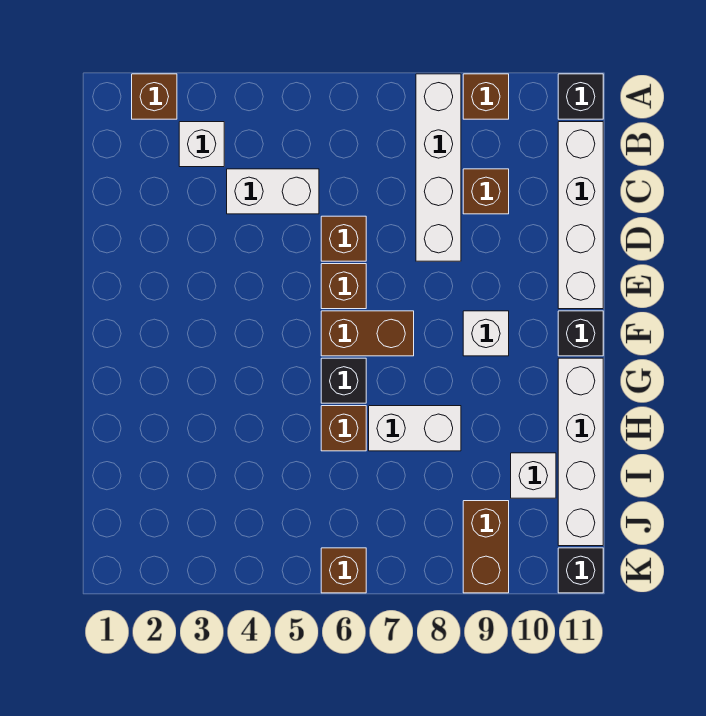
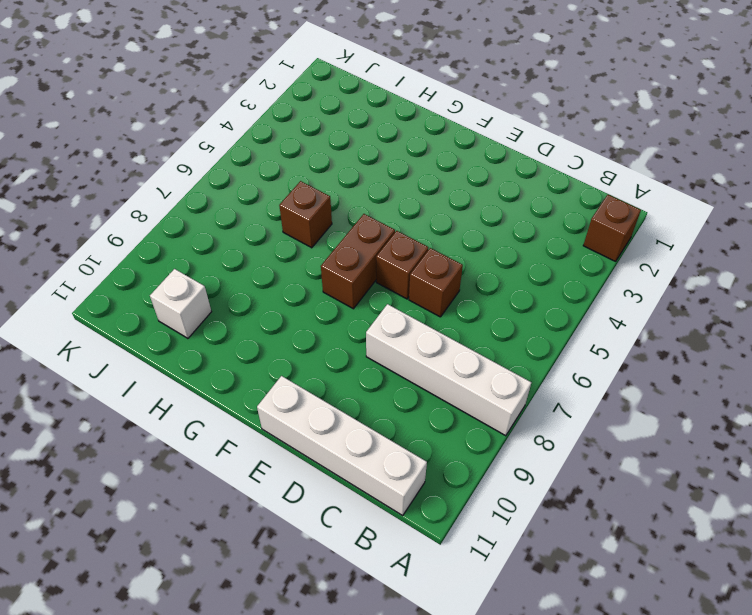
none -> brown 1x1 brick [463,74,509,119]
none -> black 1x1 brick [558,74,603,119]
none -> white 1x1 brick [179,122,224,167]

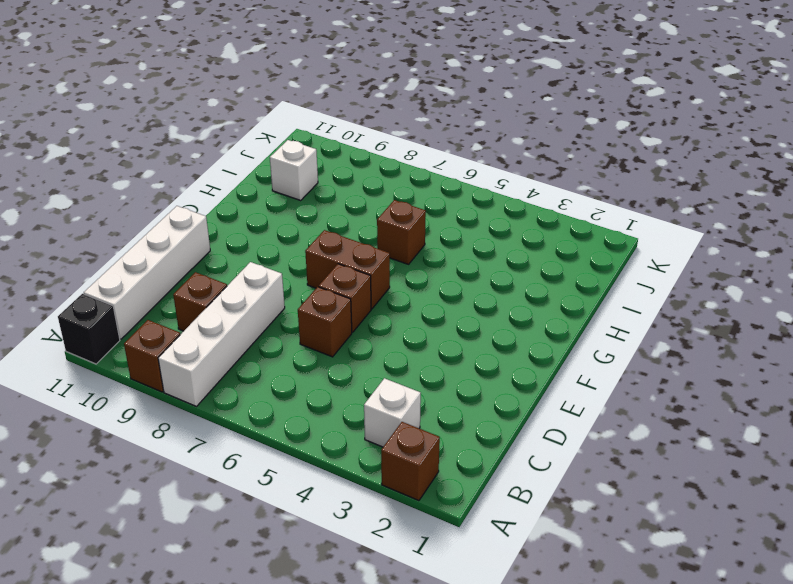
none -> white 1x2 brick [227,169,319,214]
none -> white 1x1 brick [463,311,509,356]
none -> black 1x1 brick [558,311,603,356]

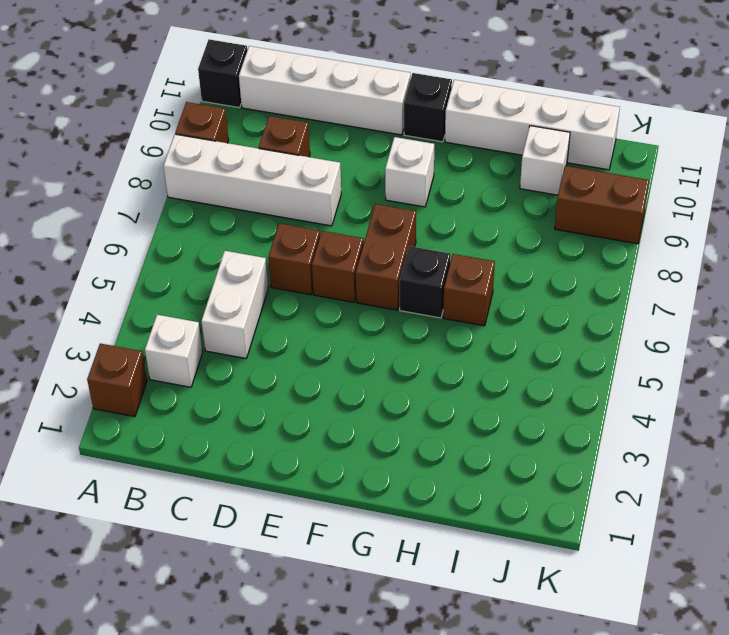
none -> white 1x2 brick [369,406,461,451]
none -> brown 1x1 brick [321,548,366,593]
none -> black 1x1 brick [558,548,603,593]

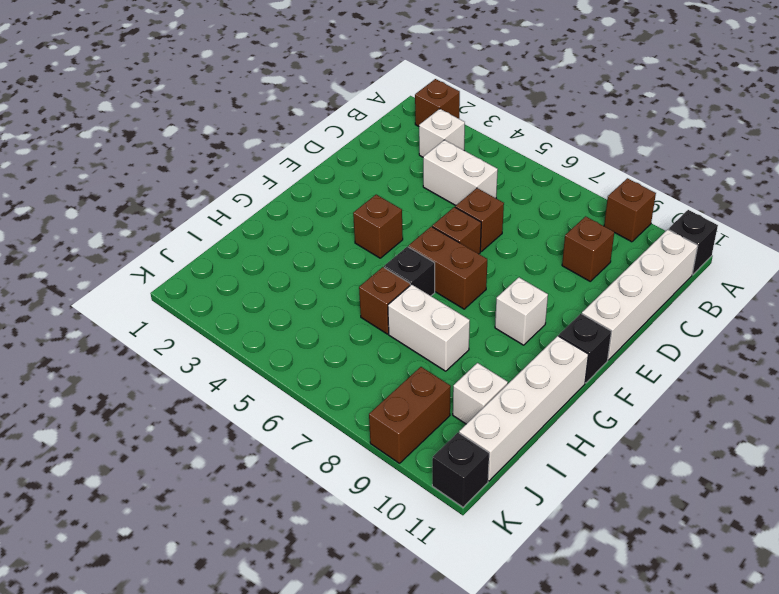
brown 1x1 brick [353,195,403,258] -> brown 1x1 brick moved to [321,548,366,593]
none -> white 1x4 brick [416,74,461,261]

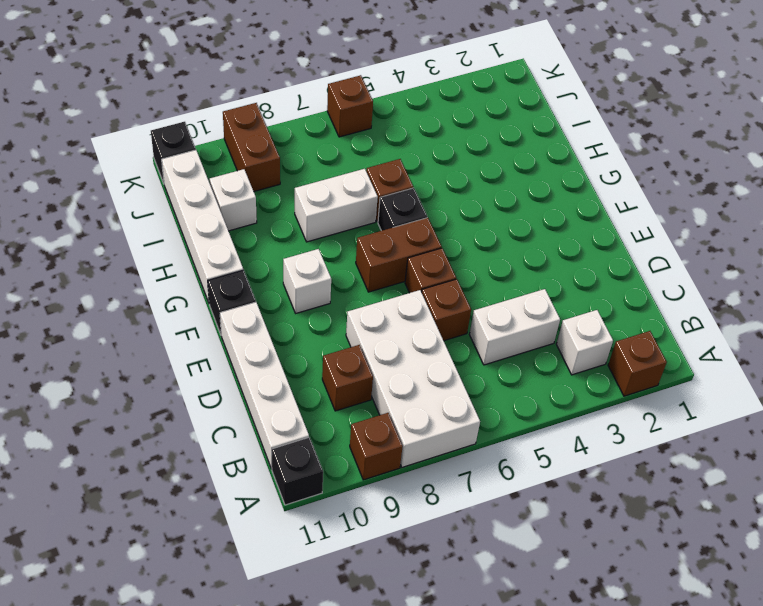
white 2x4 brick [346,290,480,467] -> white 1x4 brick [416,74,461,261]

